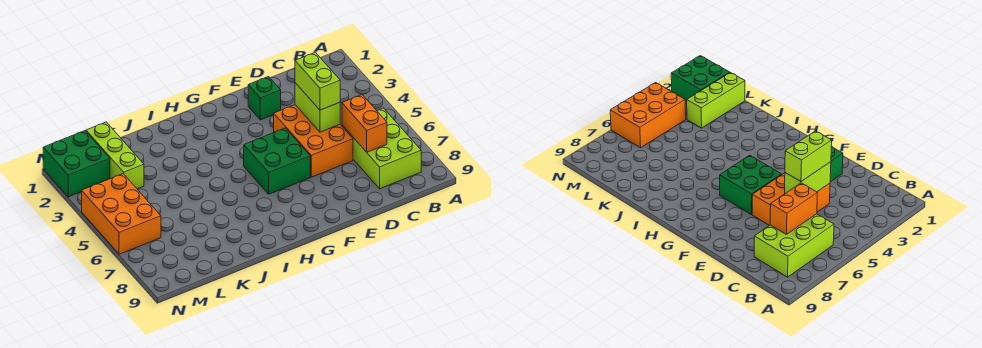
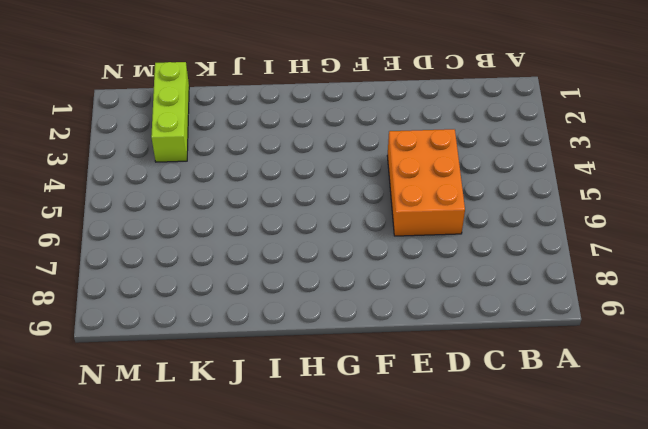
none -> lime 2x3 brick [342,108,421,189]
none -> green 1x1 brick [248,77,281,120]

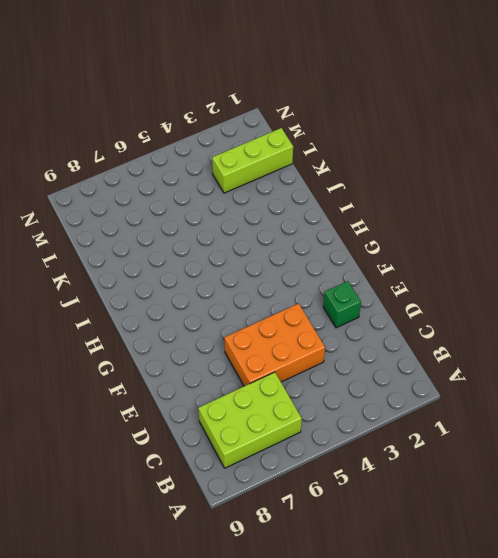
none -> green 2x2 brick [244,128,310,194]
none -> green 2x2 brick [43,131,110,197]

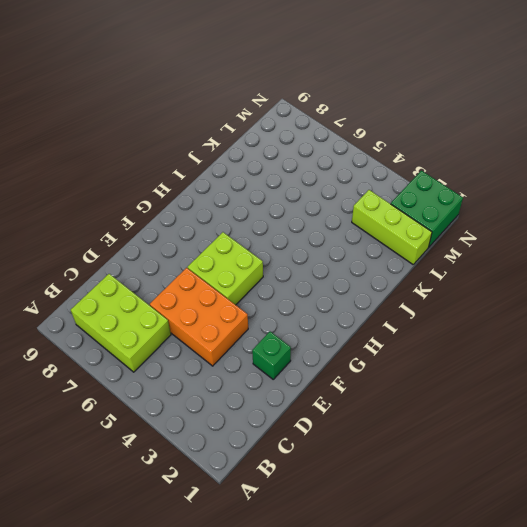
lime 2x2 brick [188,232,263,305] -> green 2x2 brick [244,128,310,194]
none -> orange 2x3 brick [82,174,161,254]
none -> orange 1x2 brick [342,95,387,152]

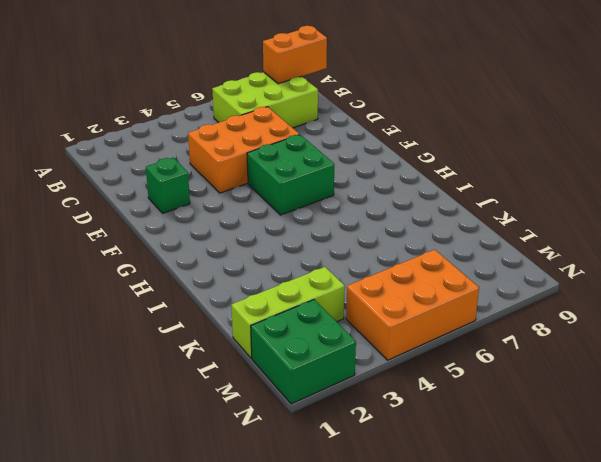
orange 1x2 brick [263,26,327,84] -> orange 1x2 brick moved to [342,95,387,152]
none -> lime 1x2 brick [295,83,340,132]
none -> lime 1x2 brick [295,52,340,110]

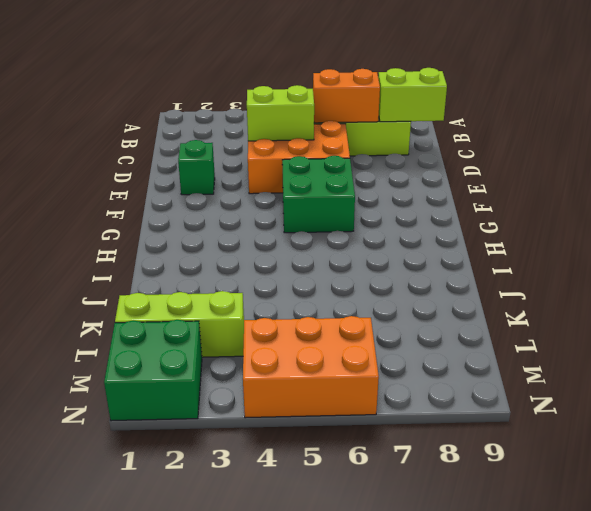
lime 1x2 brick [378,68,447,122] -> lime 1x2 brick moved to [295,52,340,110]

